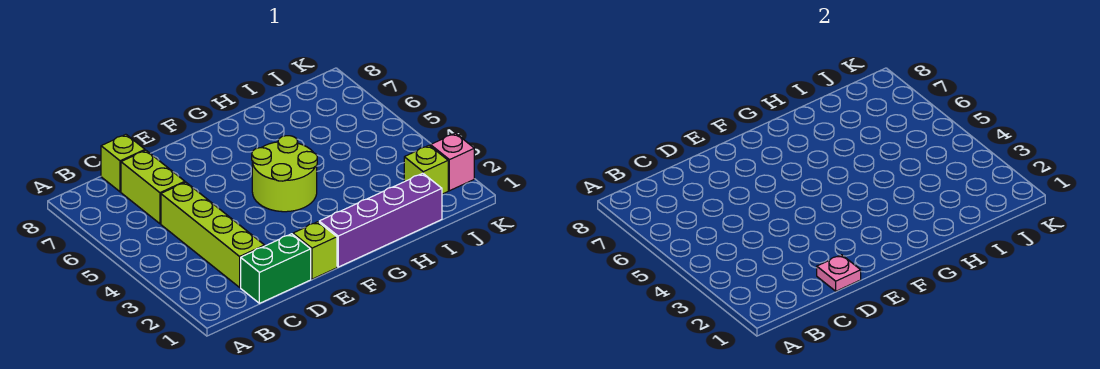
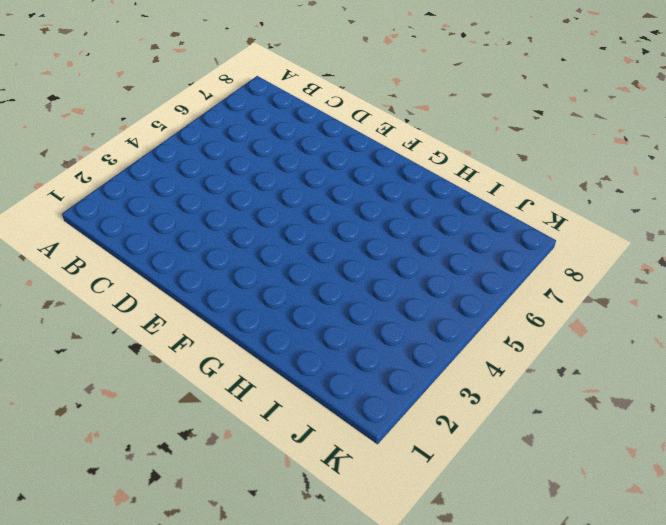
none -> green 1x2 brick [241,234,311,303]
none -> lime 1x4 brick [161,182,265,287]

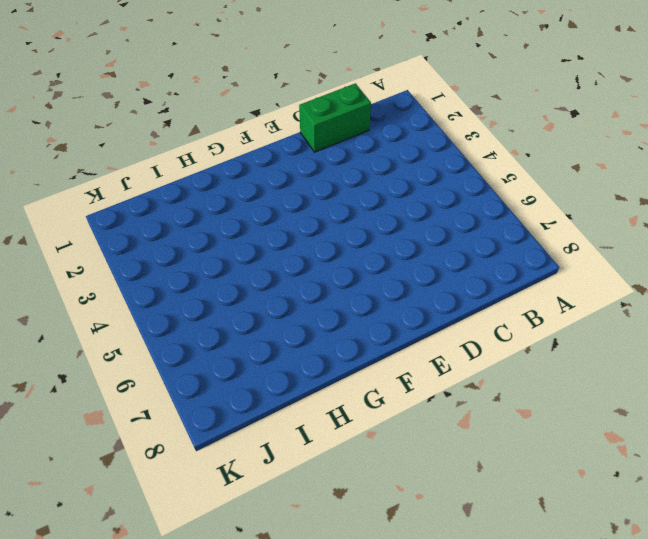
none -> lime 1x4 brick [161,182,265,287]
none -> lime 1x2 brick [121,150,185,224]

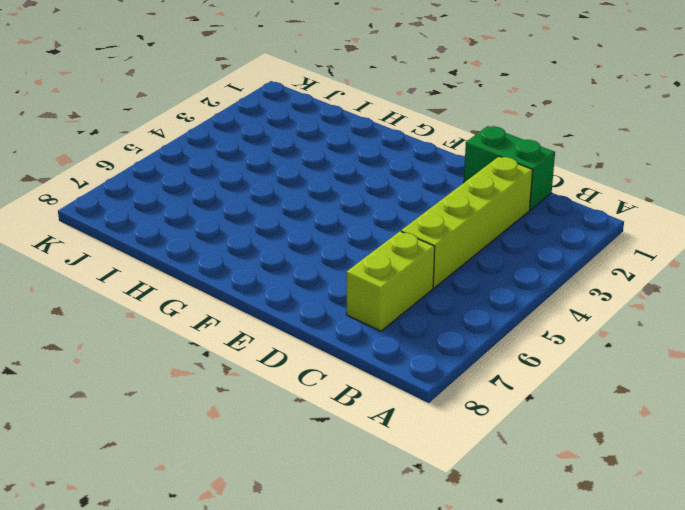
none -> lime 1x1 brick [101,134,145,192]
none -> lime 1x1 brick [293,222,337,279]

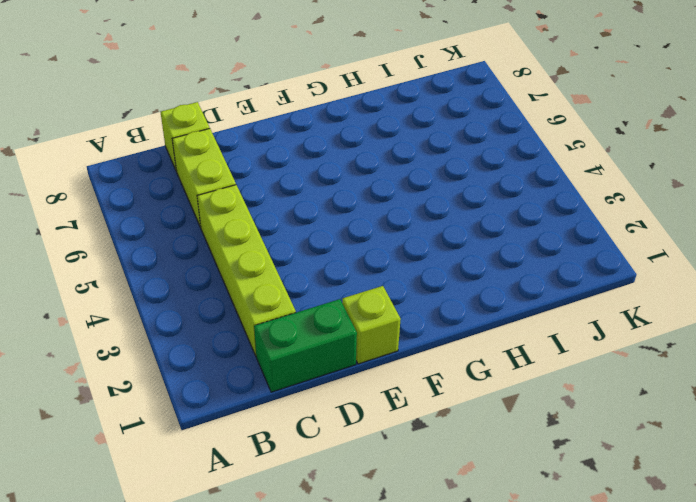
none -> purple 1x4 brick [319,173,442,267]
none -> lime 2x2 round brick [252,136,317,212]

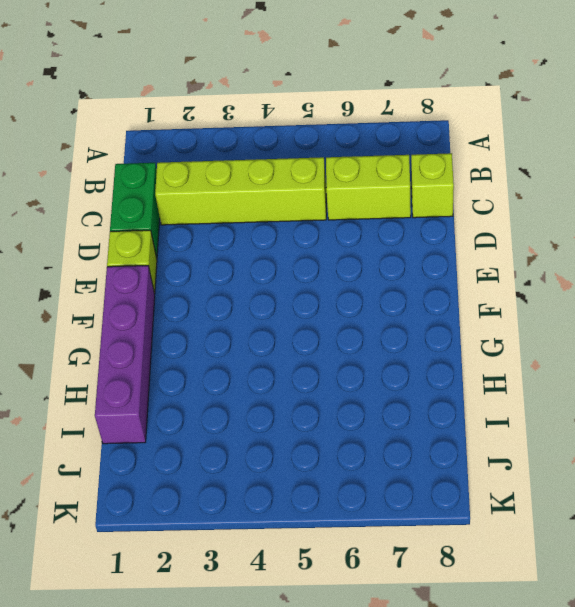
none -> lime 2x2 round brick [252,136,317,212]
none -> lime 1x1 brick [404,145,448,194]

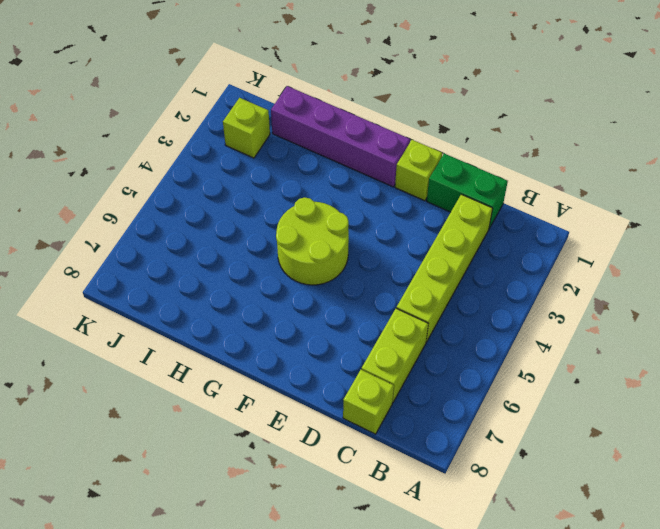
none -> pink 1x1 brick [431,133,474,191]
none -> pink 1x1 plate [817,255,861,291]

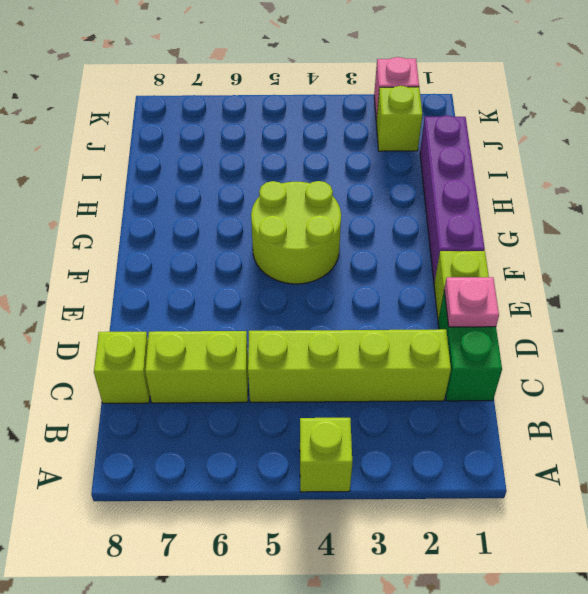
lime 1x1 brick [300,418,352,492] -> none

